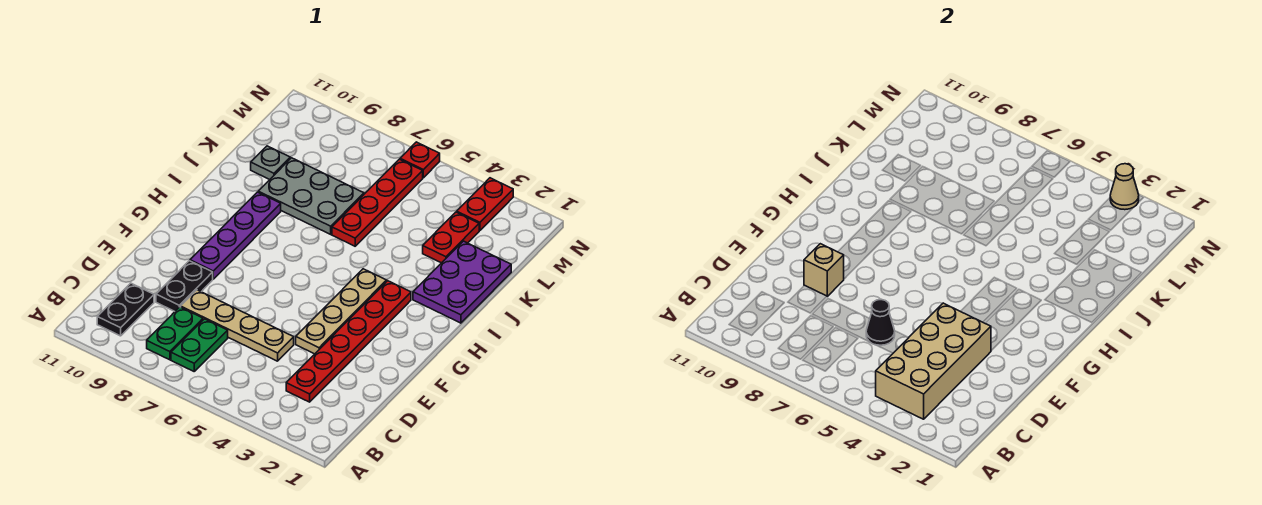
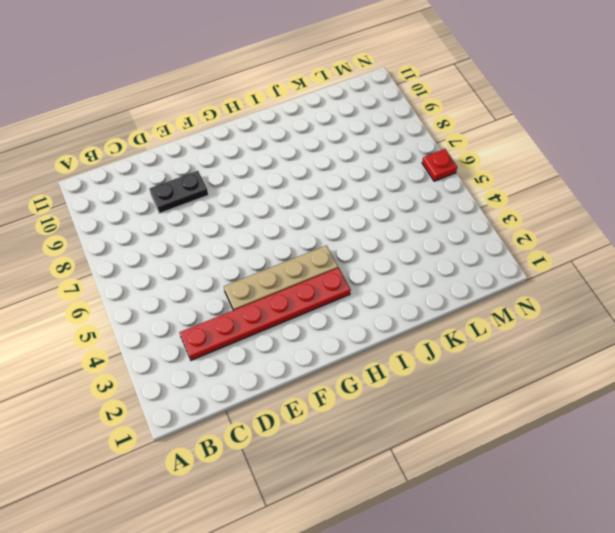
none -> green 1x2 plate [171,319,228,371]
none -> green 1x2 plate [147,307,203,360]
none -> black 1x2 plate [97,283,154,336]

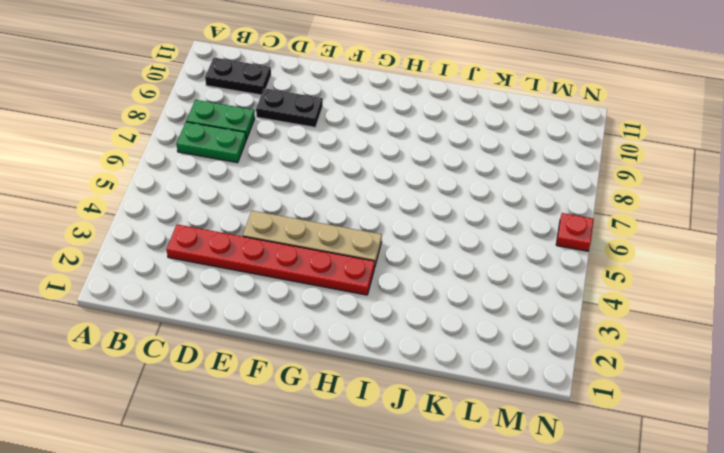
none -> tan 1x4 plate [181,290,294,361]
none -> purple 1x4 plate [190,192,281,279]
none -> purple 2x3 plate [413,241,511,323]

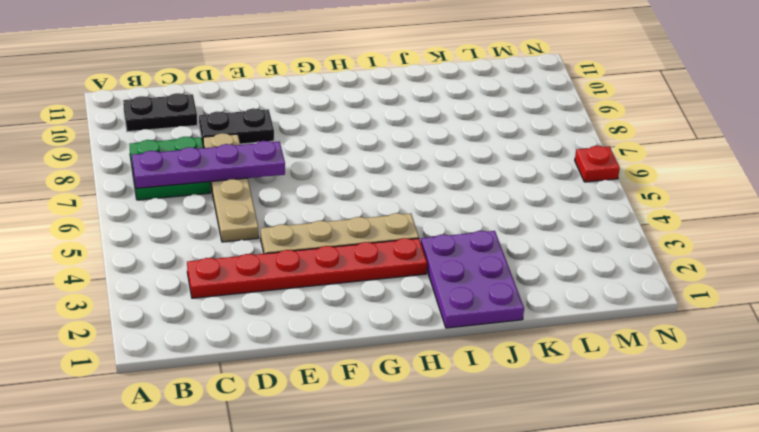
purple 1x4 plate [132,141,285,188] -> purple 1x4 plate moved to [190,192,281,279]
purple 2x3 plate [421,231,524,328] -> purple 2x3 plate turned to [413,241,511,323]
none -> red 1x4 plate [332,159,423,246]
none -> grey 2x3 plate [258,158,364,234]
none -> red 1x2 plate [423,212,479,263]

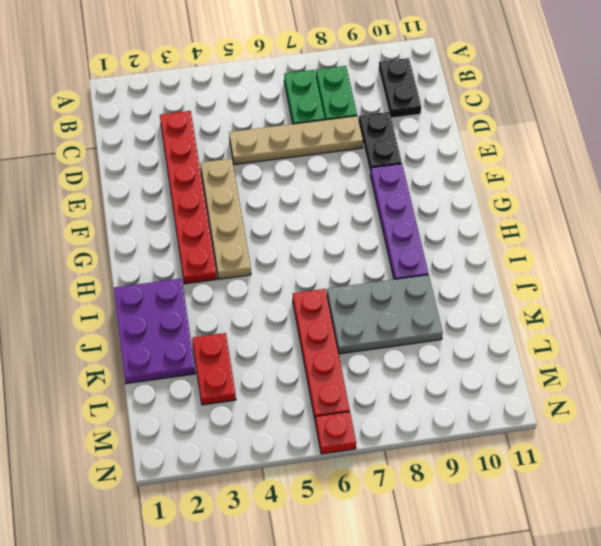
none -> grey 1x1 plate [251,146,290,180]
none -> red 1x2 plate [457,178,513,231]
none -> tan 2x4 brick [876,303,991,419]

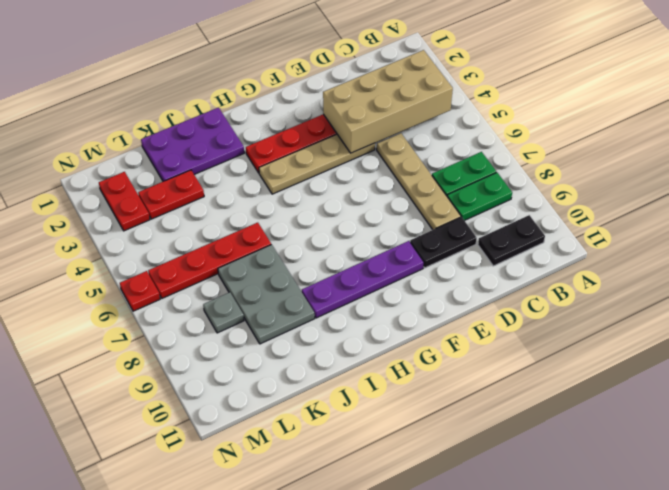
grey 1x1 plate [203,292,244,333] -> grey 1x1 plate moved to [251,146,290,180]
red 1x2 plate [99,172,150,231] -> red 1x2 plate turned to [457,178,513,231]
none -> black 1x1 cone [866,300,895,345]
none -> tan 1x1 brick [804,244,844,296]
none -> tan 1x1 cone [1110,164,1139,210]

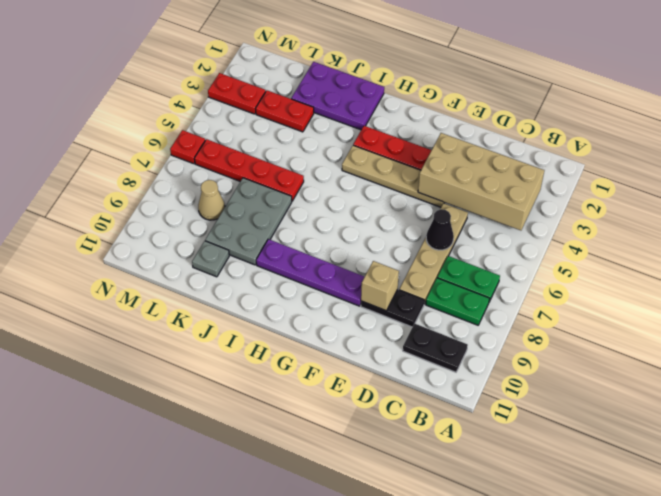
tan 1x1 cone [198,180,225,220] -> tan 1x1 cone moved to [1110,164,1139,210]

